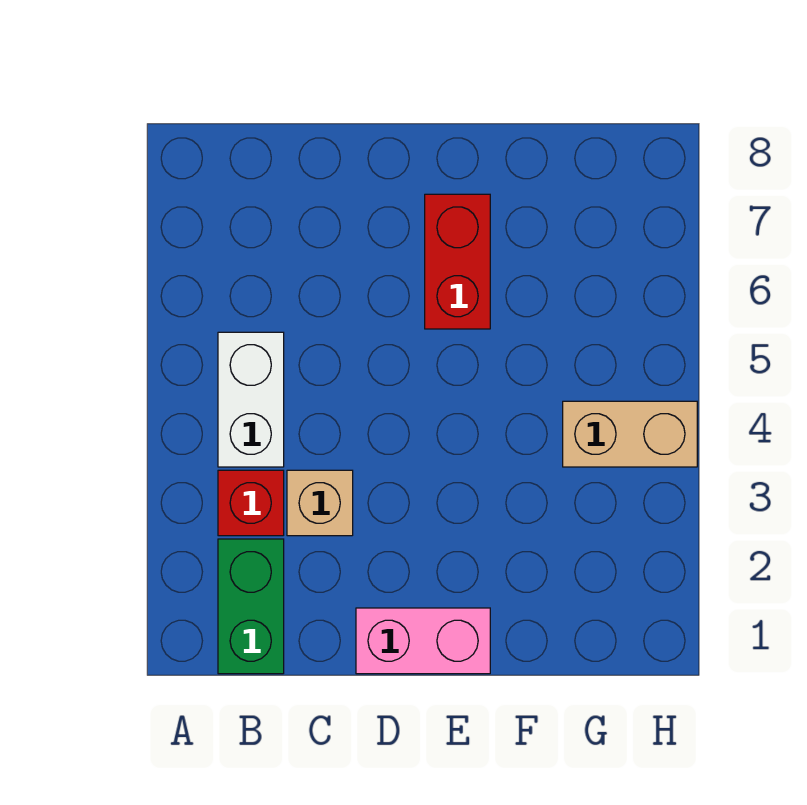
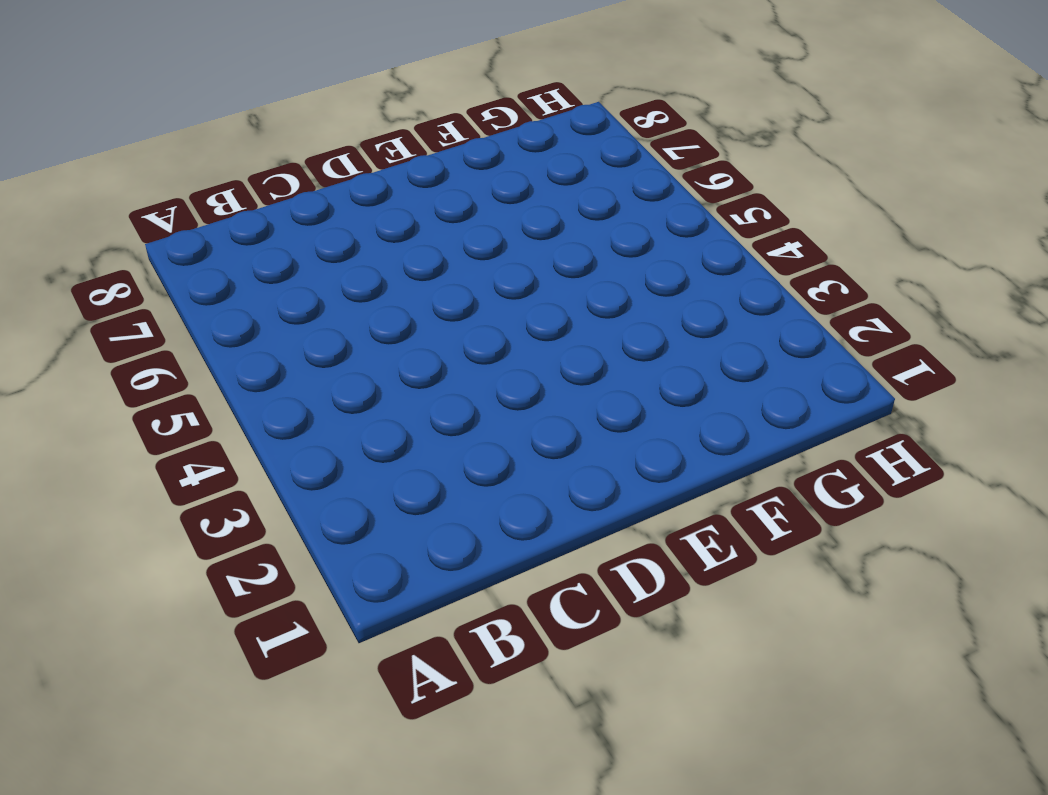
none -> green 1x2 brick [218,539,284,674]
none -> red 1x1 brick [218,470,284,536]

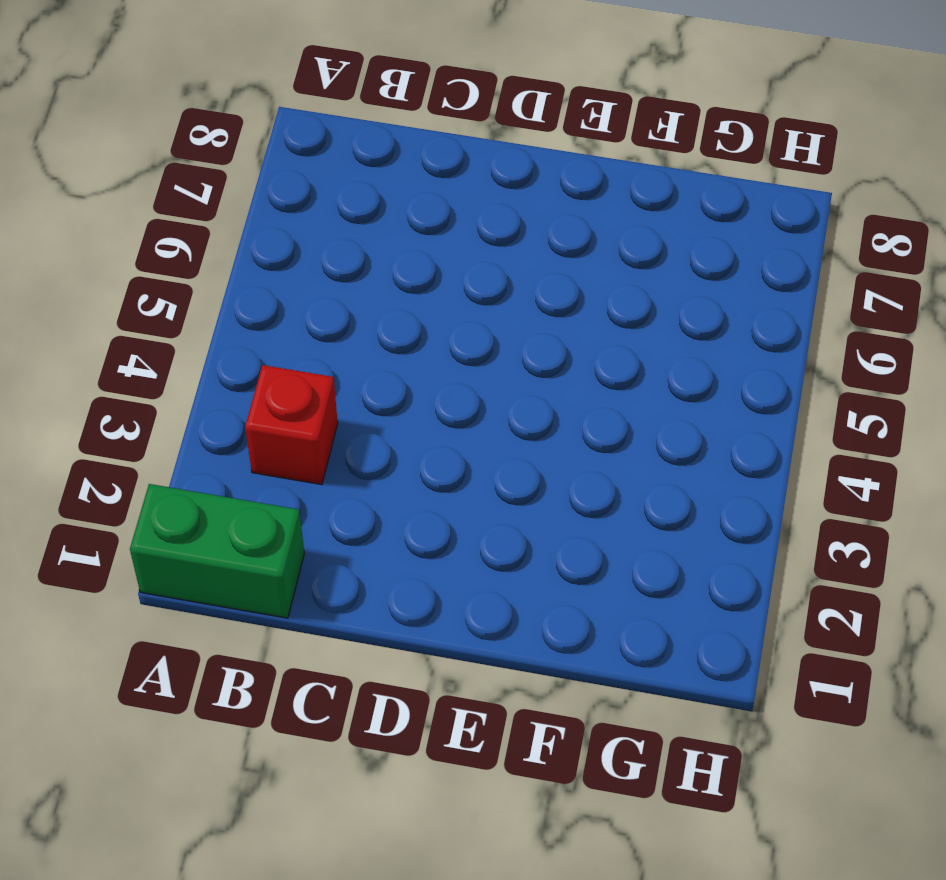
green 1x2 brick [130,484,304,618] -> green 1x2 brick turned to [218,539,284,674]
none -> white 1x2 brick [218,332,284,467]
none -> tan 1x1 brick [287,470,353,536]

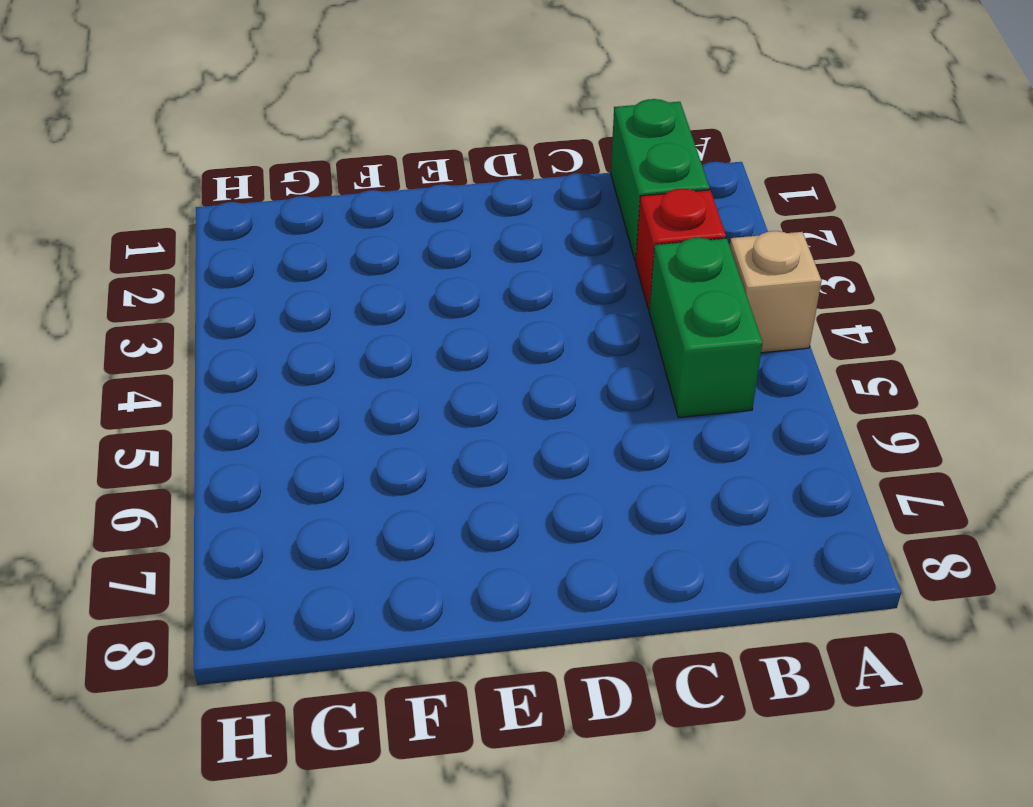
tan 1x1 brick [730,231,822,353] -> tan 1x1 brick moved to [287,470,353,536]
green 1x2 brick [649,238,762,418] -> white 1x2 brick [218,332,284,467]
none -> pink 1x2 brick [356,608,490,674]
none -> red 1x2 brick [425,194,490,329]

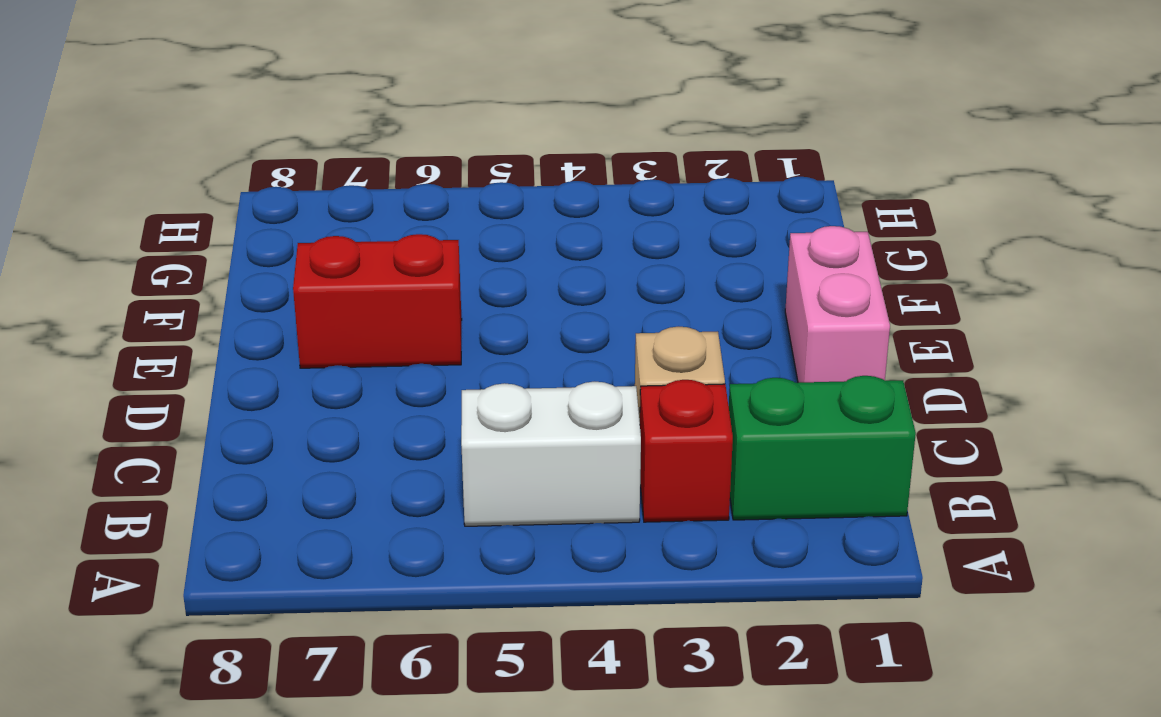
none -> tan 1x2 brick [563,401,697,467]

